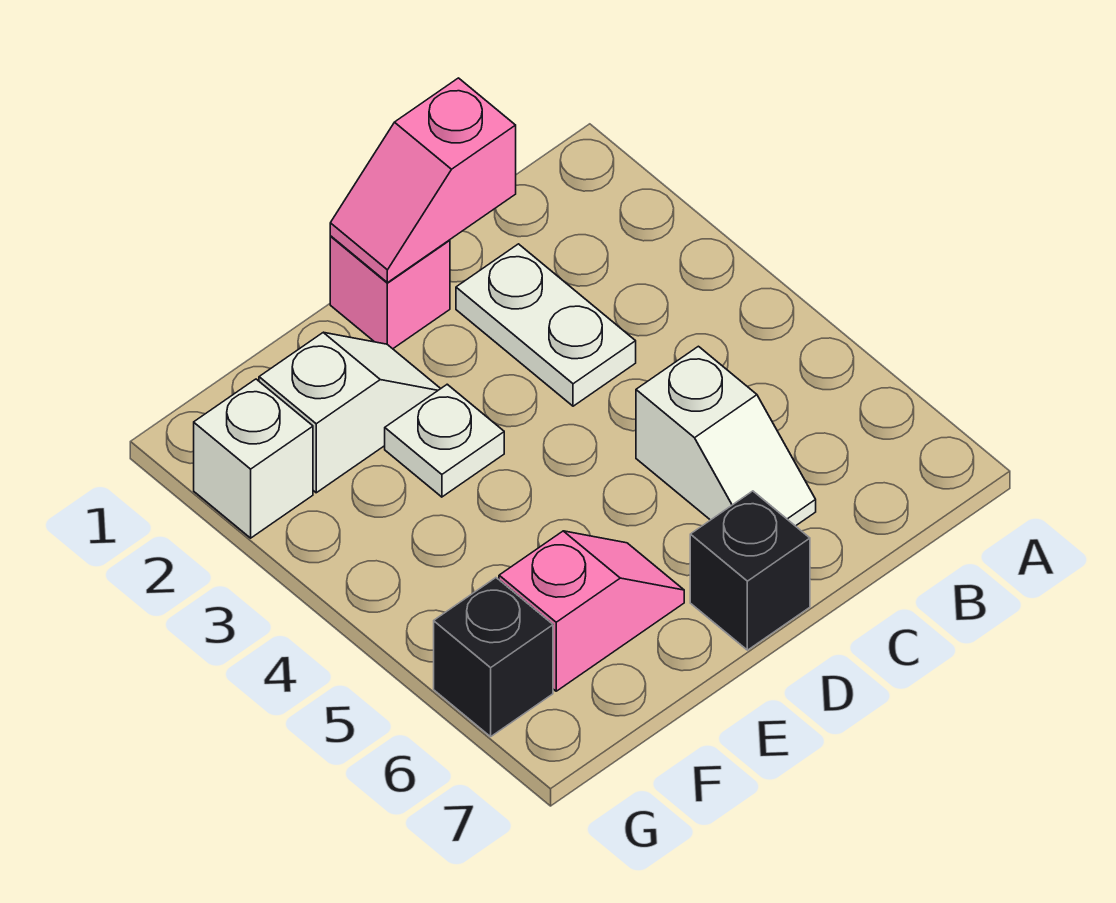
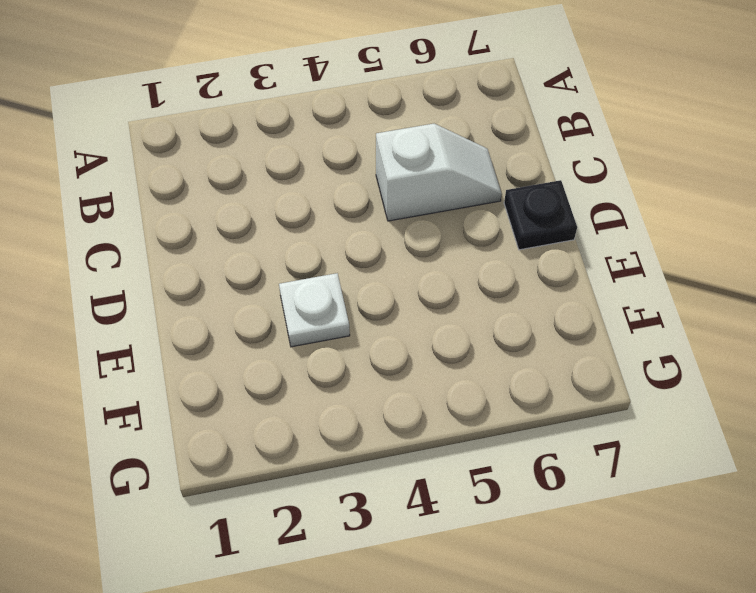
black 1x1 plate [504,180,577,250] -> black 1x1 brick [690,491,810,650]
none -> white 1x2 plate [456,244,636,406]
none -> pink 1x1 brick [330,236,450,349]

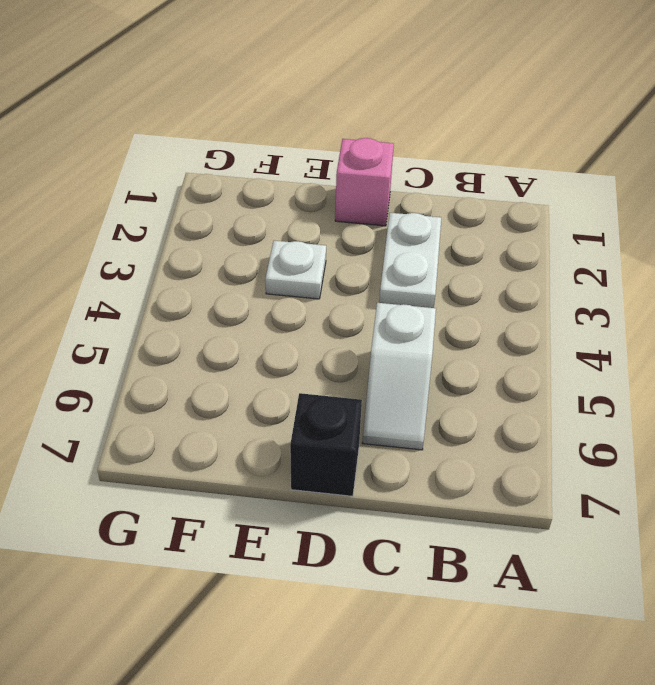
none -> white 1x2 slope [259,332,441,493]
none -> pink 1x2 slope [499,531,684,691]

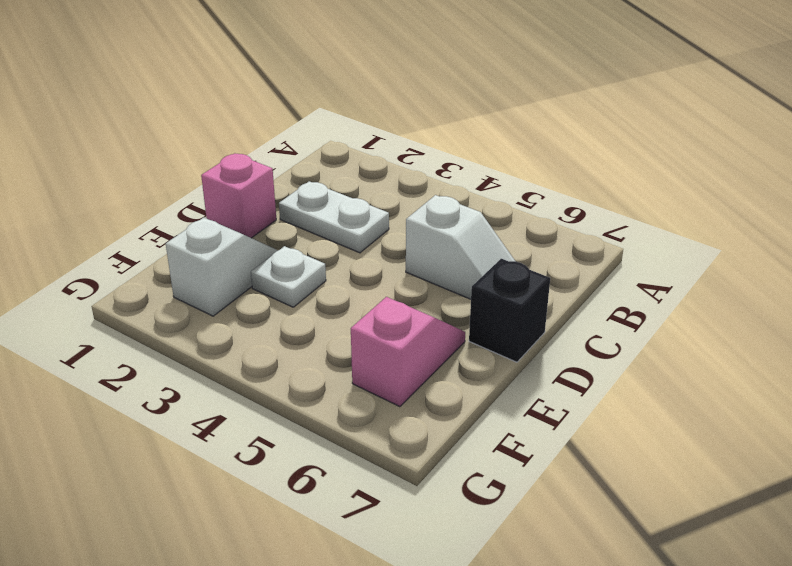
none -> white 1x1 brick [194,379,313,538]
none -> black 1x1 brick [434,578,553,737]

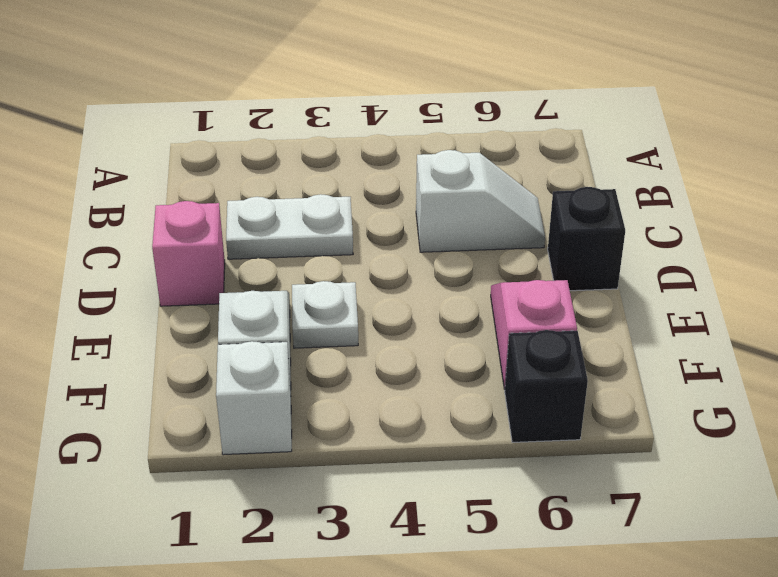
none -> pink 1x2 slope [330,78,516,283]

